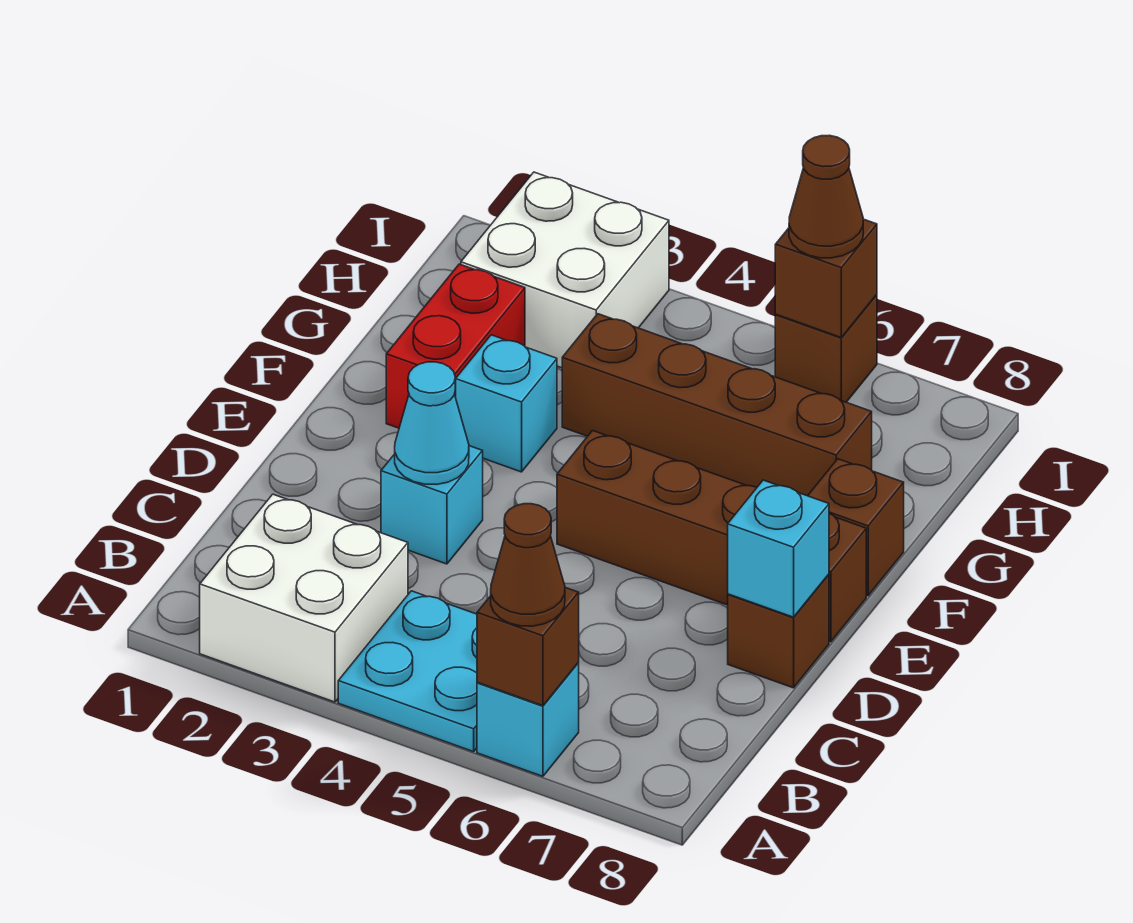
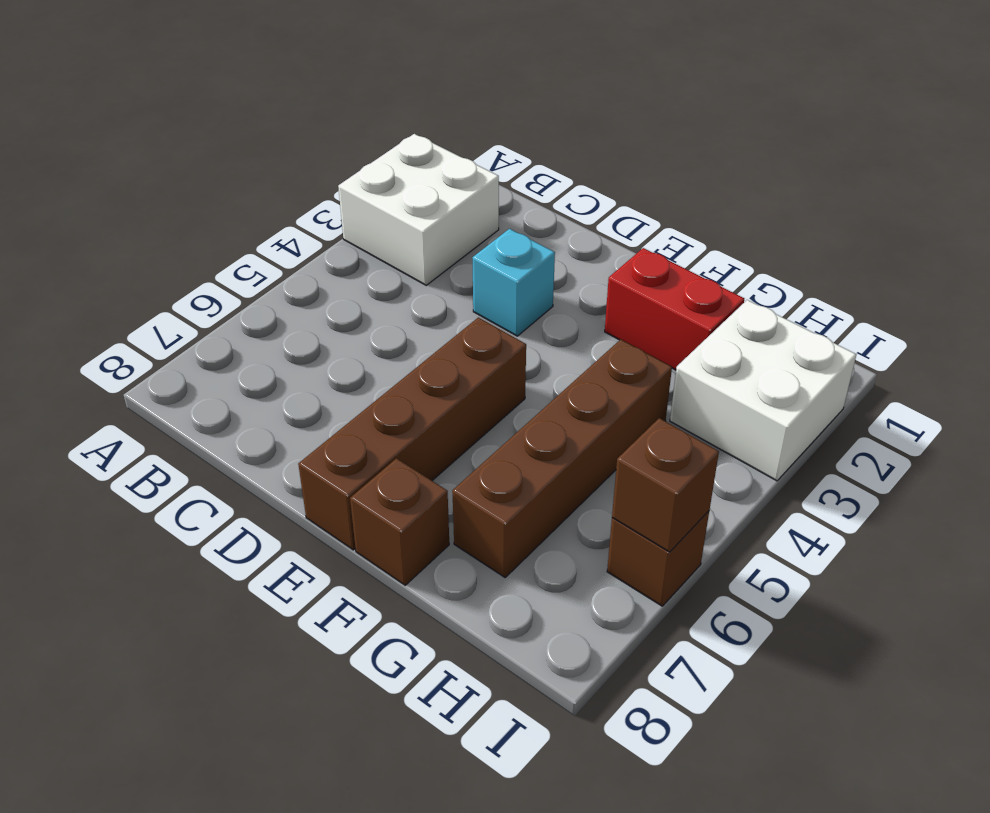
none -> cyan 2x2 plate [338,591,477,752]
none -> cyan 1x1 brick [477,663,579,776]
none -> brown 1x1 brick [728,574,829,688]

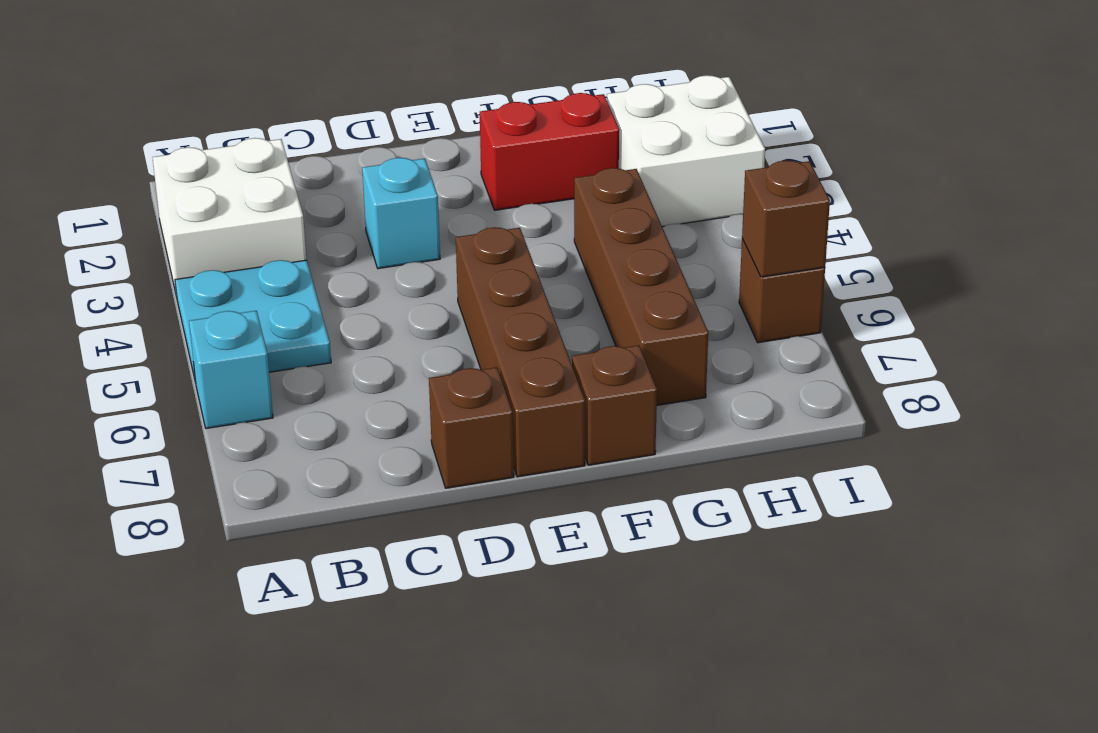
none -> cyan 1x1 brick [456,335,557,472]
none -> brown 1x1 brick [477,588,579,706]
none -> cyan 1x1 cone [395,362,469,484]

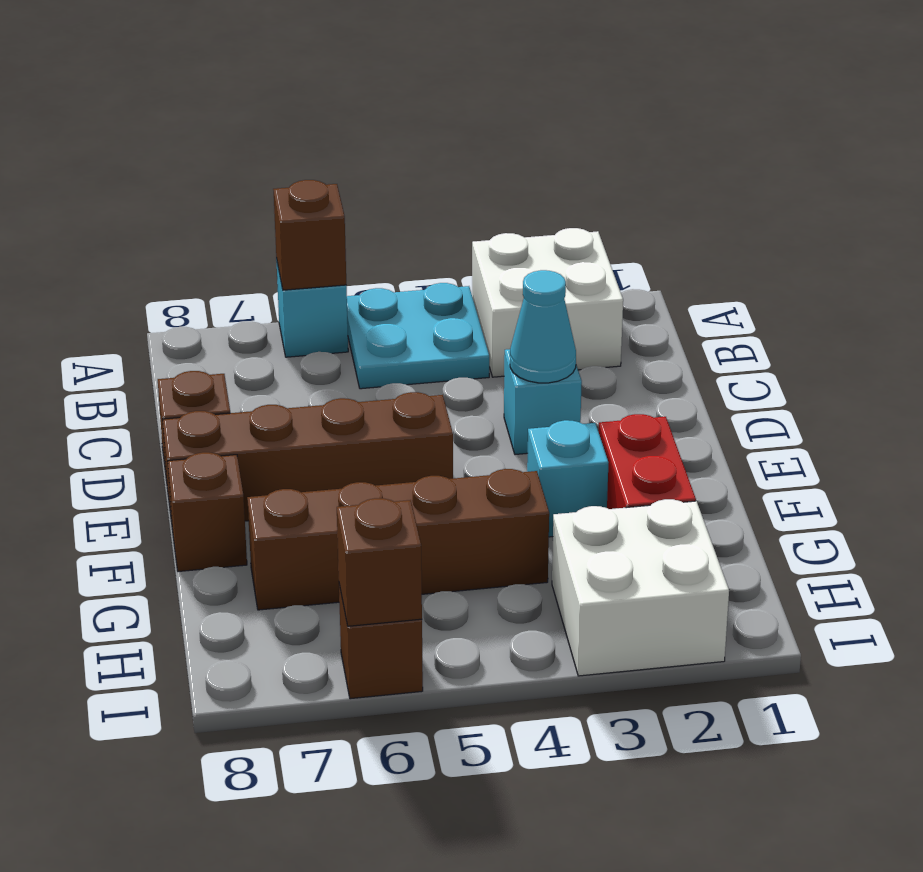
none -> cyan 1x1 brick [728,480,829,617]
none -> brown 1x1 cone [491,504,565,626]
none -> brown 1x1 cone [789,135,863,258]

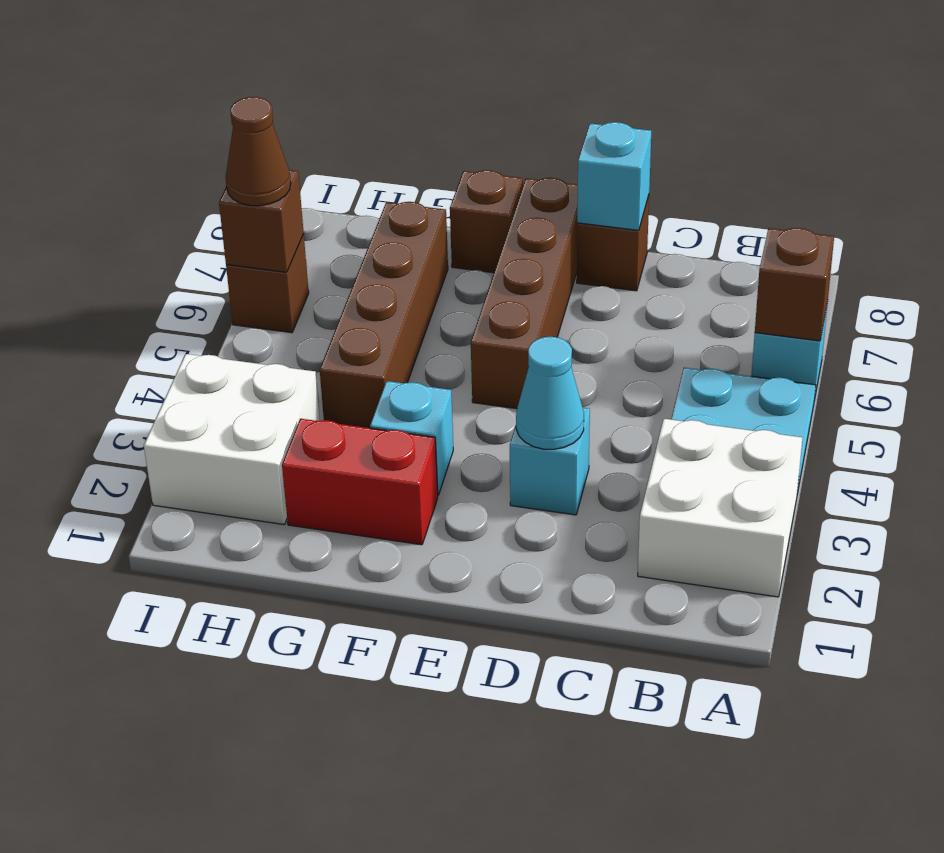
none -> brown 1x1 cone [491,504,565,626]

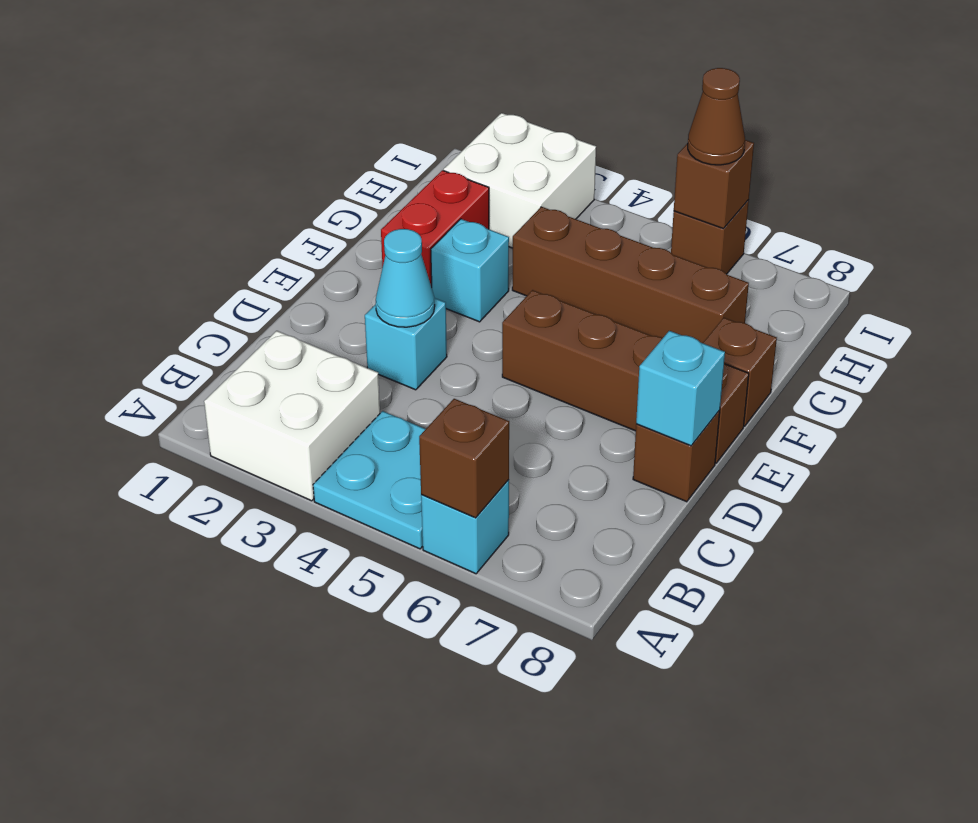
none -> brown 1x1 cone [491,504,565,626]

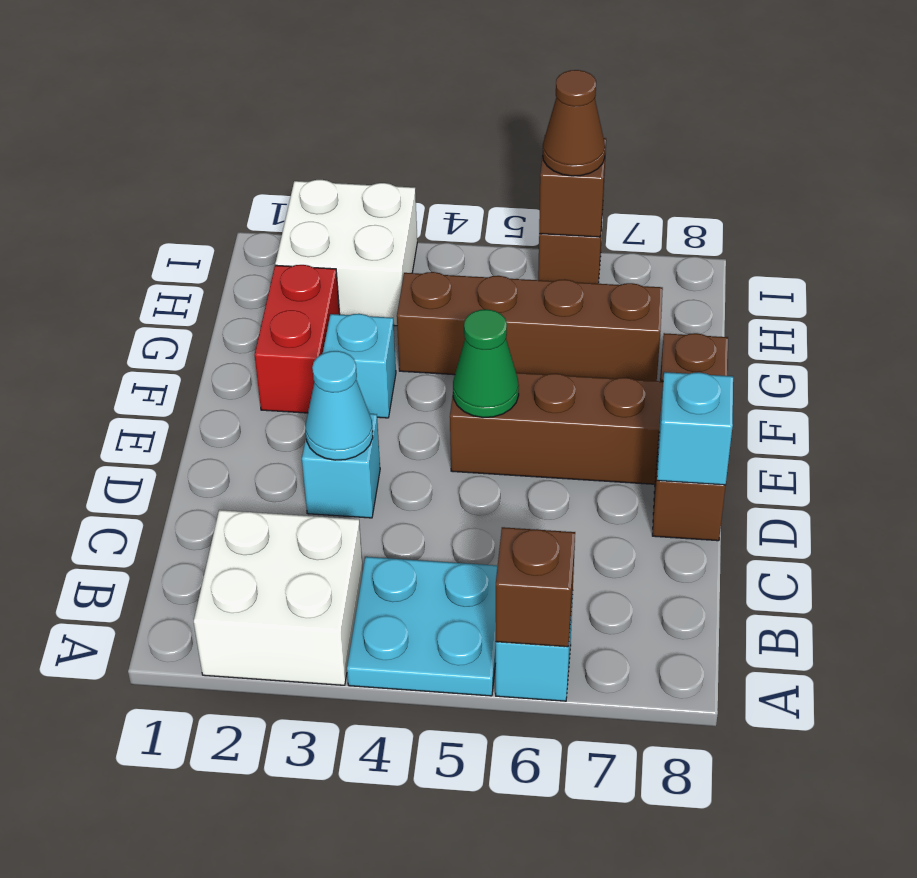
green 1x1 cone [453,309,519,417] -> none
none -> brown 1x1 cone [491,504,565,626]

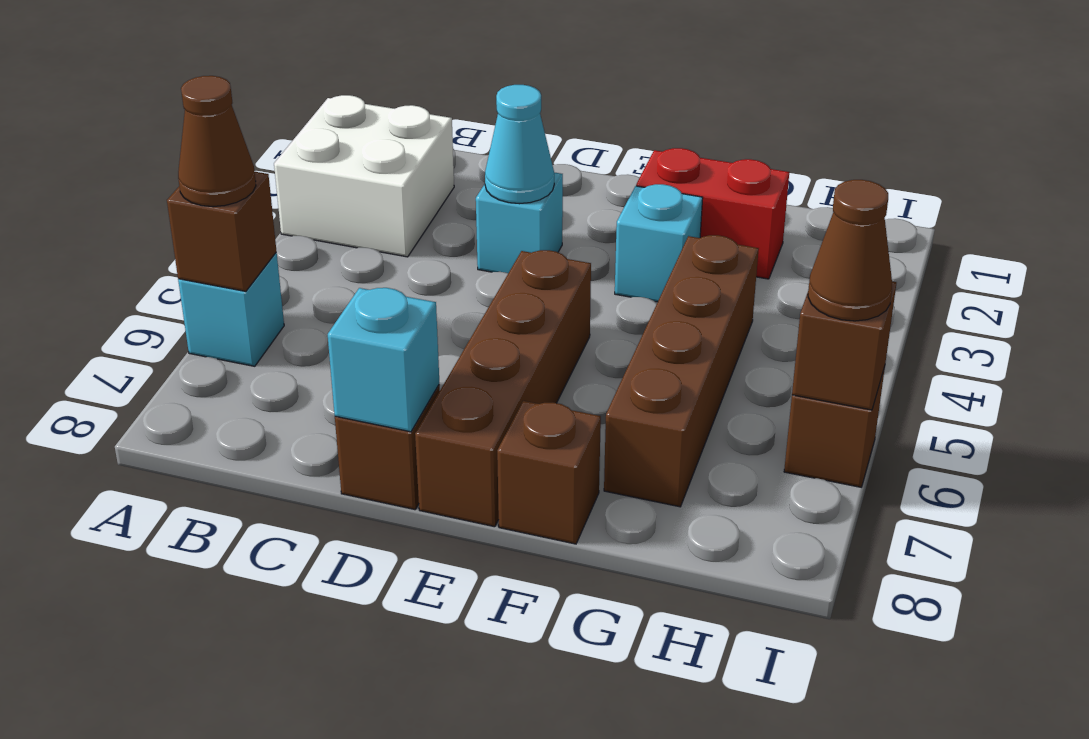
none -> cyan 2x2 plate [338,591,477,752]
none -> white 2x2 brick [461,172,669,368]

